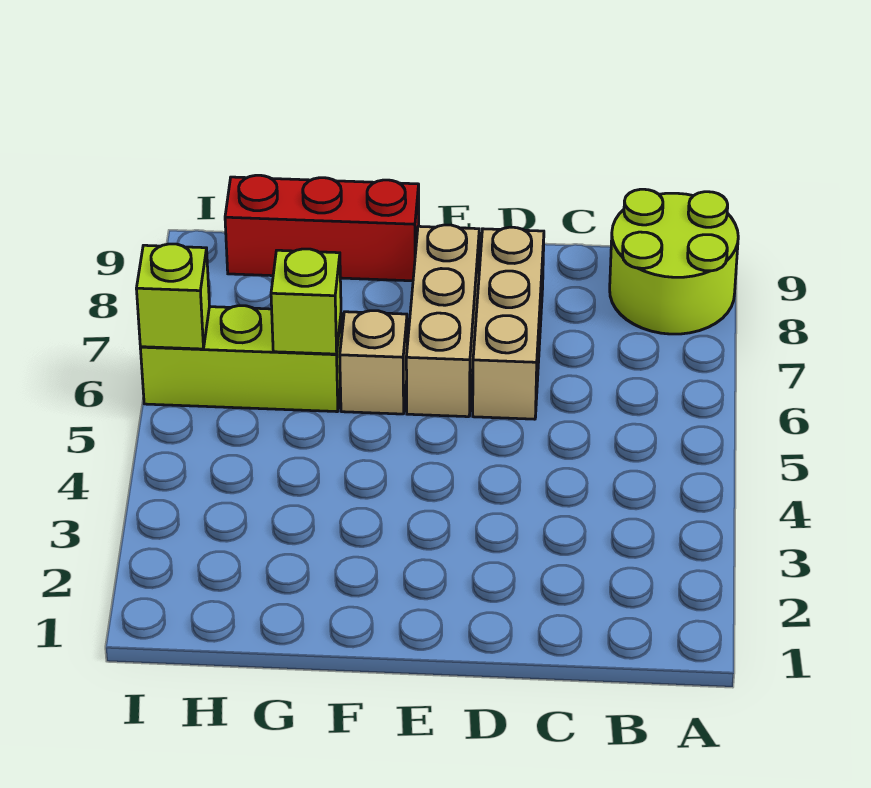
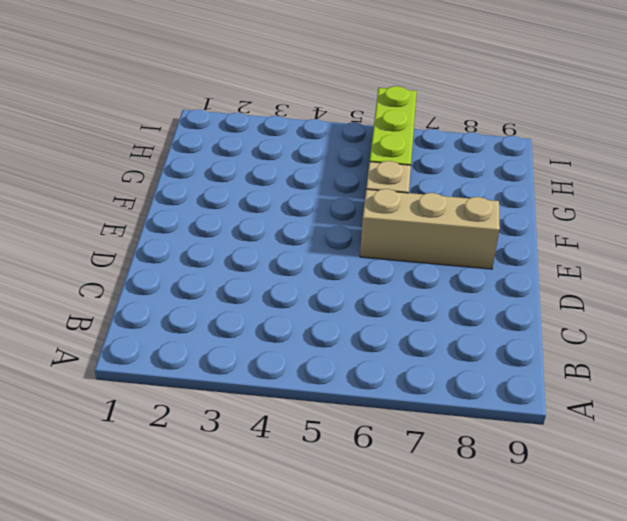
none -> lime 2x2 round brick [610,189,738,334]
none -> tan 1x3 brick [473,227,544,419]

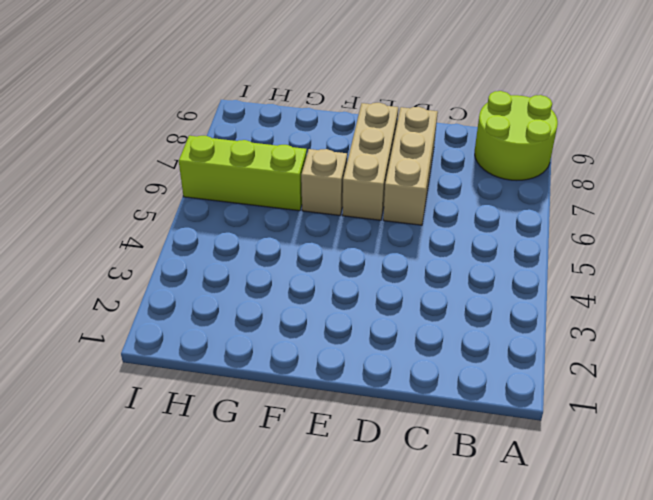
none -> red 1x3 brick [225,175,419,281]
none -> lime 1x1 brick [271,249,341,354]

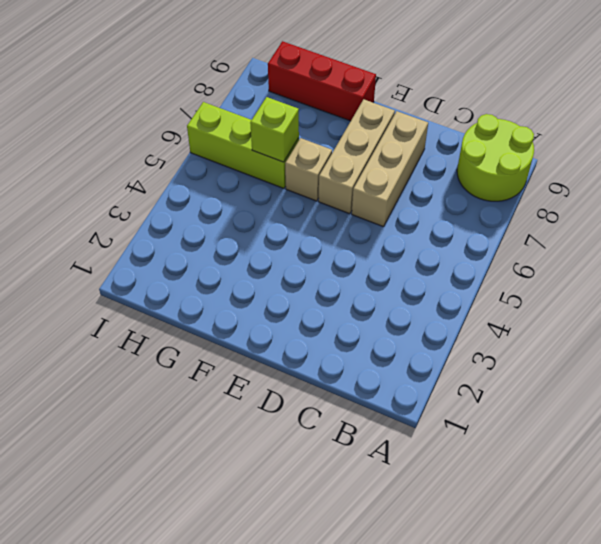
none -> lime 1x1 brick [136,244,210,349]

